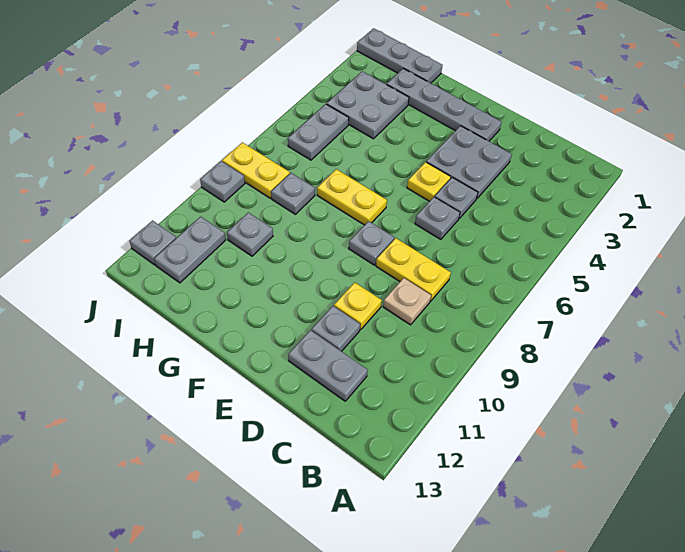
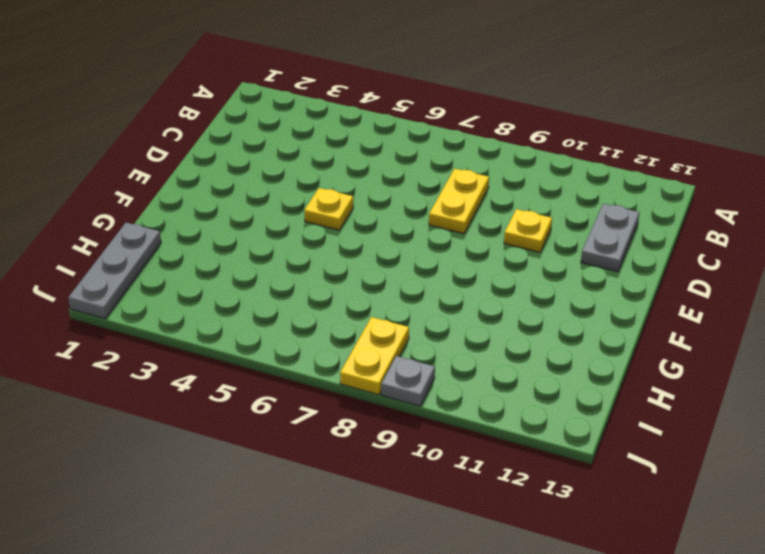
none -> tan 1x1 plate [383,278,431,325]
none -> grey 2x2 plate [426,126,512,199]
none -> grey 1x1 plate [435,177,478,219]

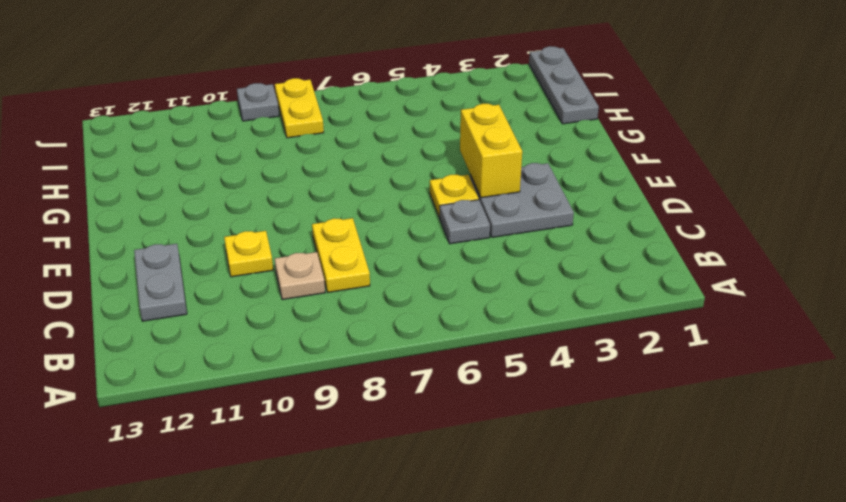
yellow 1x2 brick [460,104,522,198] -> none
none -> grey 1x1 plate [415,197,460,239]
none -> grey 1x1 plate [312,306,360,351]
none -> grey 1x4 plate [387,68,501,141]

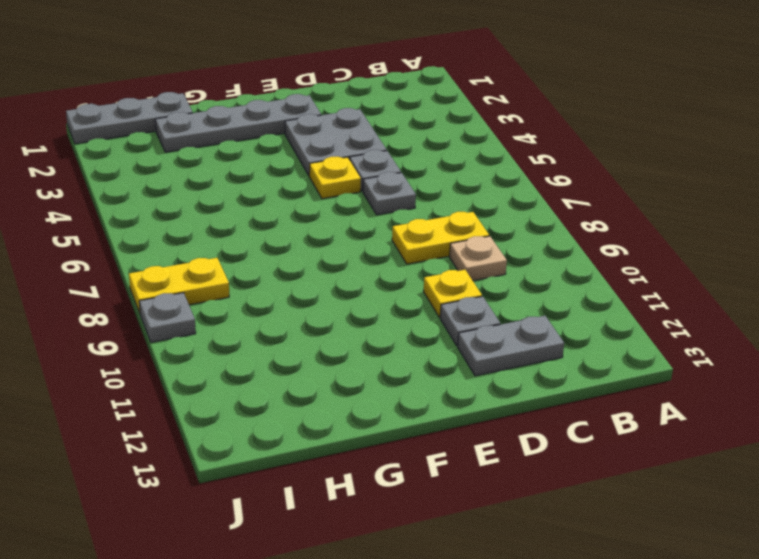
none -> grey 1x1 plate [349,221,394,265]
none -> yellow 1x2 plate [317,169,387,225]
none -> grey 2x2 plate [327,71,409,139]

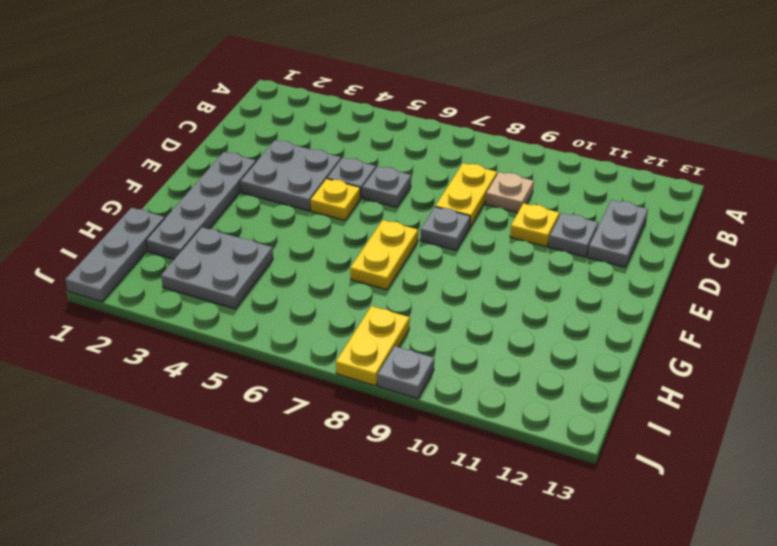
none -> grey 1x1 plate [271,173,315,214]
none -> grey 1x1 plate [227,213,273,256]
none -> grey 1x2 plate [288,104,349,160]

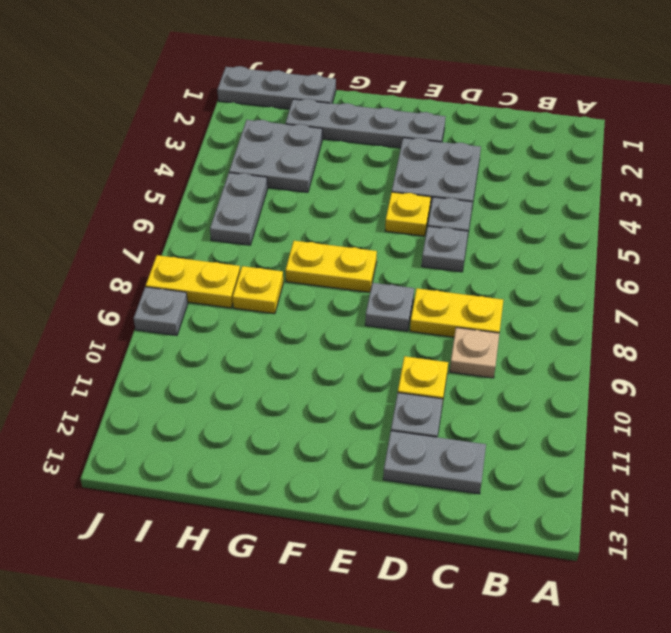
yellow 1x1 plate [233,266,283,314] -> grey 1x1 plate [271,173,315,214]
none -> grey 1x1 plate [227,213,273,256]
none -> grey 1x2 plate [154,217,226,283]
none -> grey 1x1 plate [129,221,176,265]

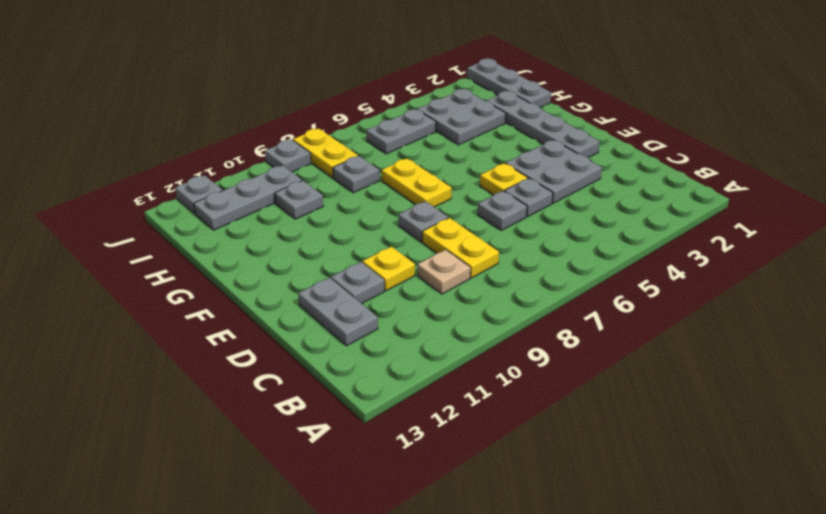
grey 1x3 plate [194,166,302,230] -> grey 1x2 plate [154,217,226,283]

